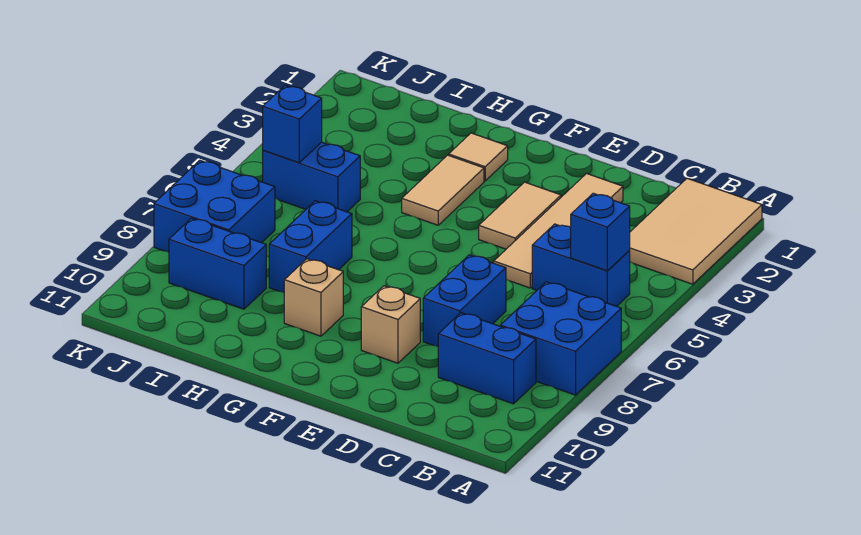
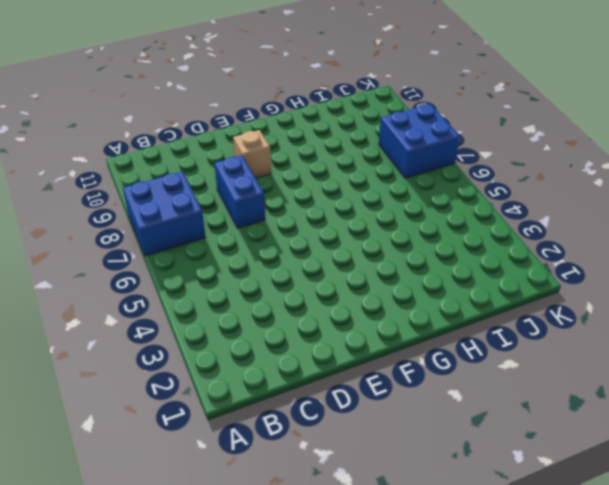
none -> tan 2x3 tile [629,178,762,284]
none -> blue 1x2 brick [532,224,630,306]
none -> blue 1x2 brick [438,313,536,404]

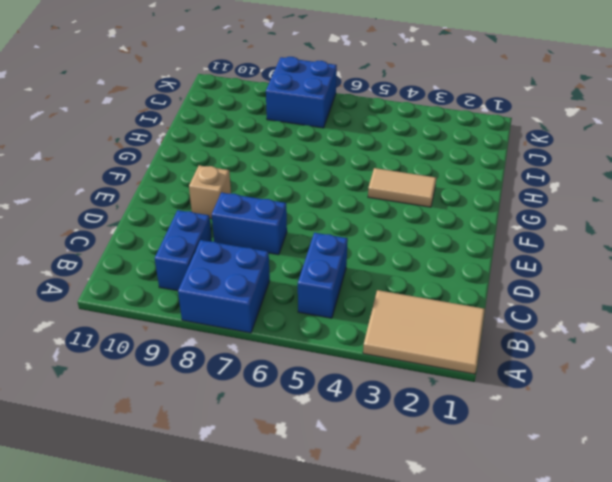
none -> tan 1x4 tile [494,174,623,288]
none -> tan 1x2 tile [479,182,561,249]
none -> tan 1x1 tile [449,133,508,181]

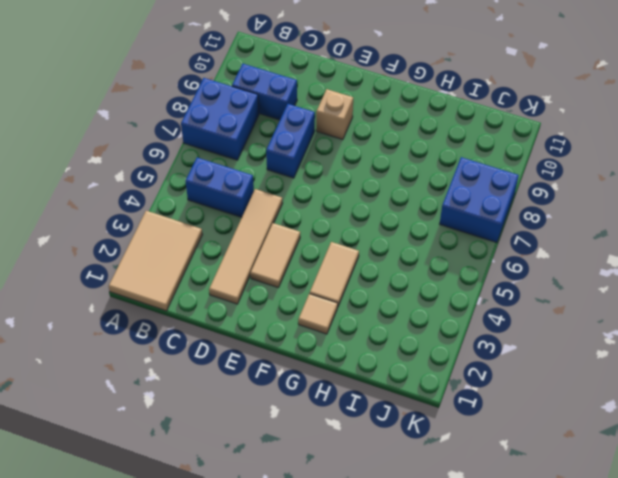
none -> tan 1x1 brick [284,259,343,336]
none -> blue 1x2 brick [269,201,352,292]
none -> blue 1x2 brick [263,142,360,212]

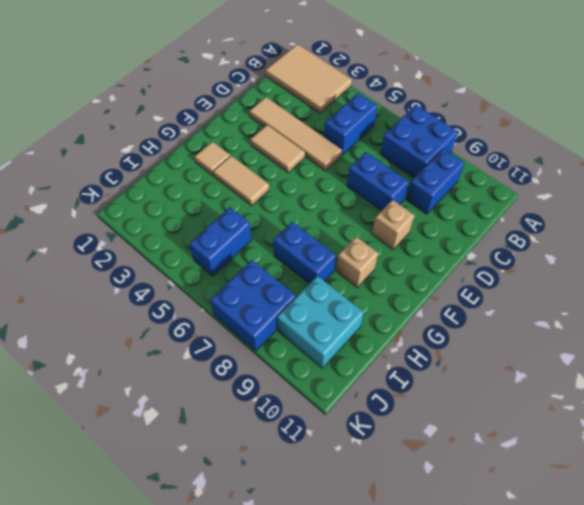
cyan 2x2 brick [277,276,364,368] -> blue 1x2 brick [169,218,266,309]
none -> blue 1x1 brick [571,193,630,271]
none -> blue 1x1 brick [263,85,322,163]

